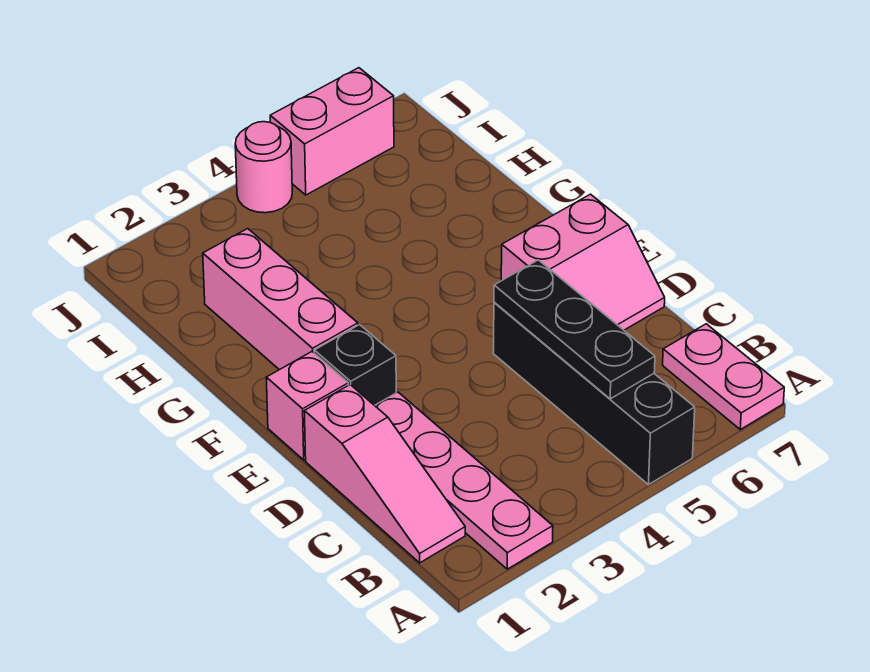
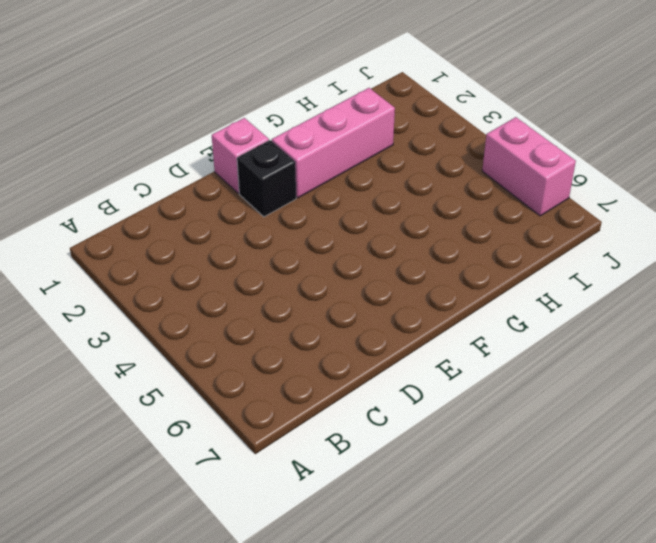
none -> pink 1x4 plate [375,392,553,569]
none -> black 1x4 brick [493,302,695,485]

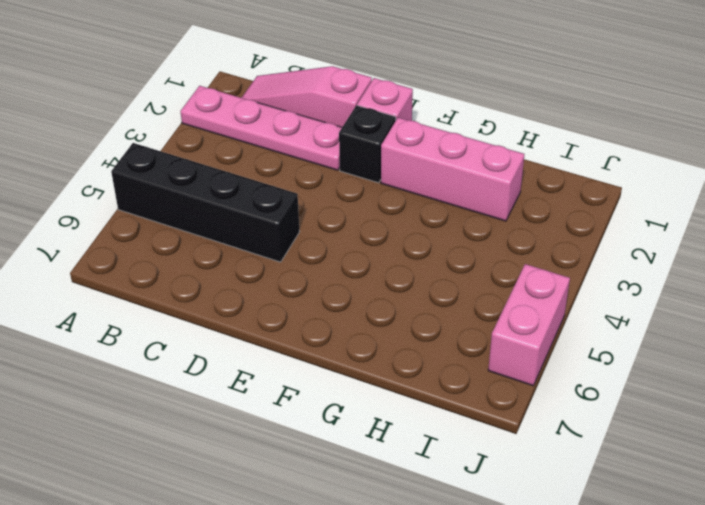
none -> pink 1x2 plate [663,324,784,429]
none -> pink 2x2 slope [501,194,665,330]

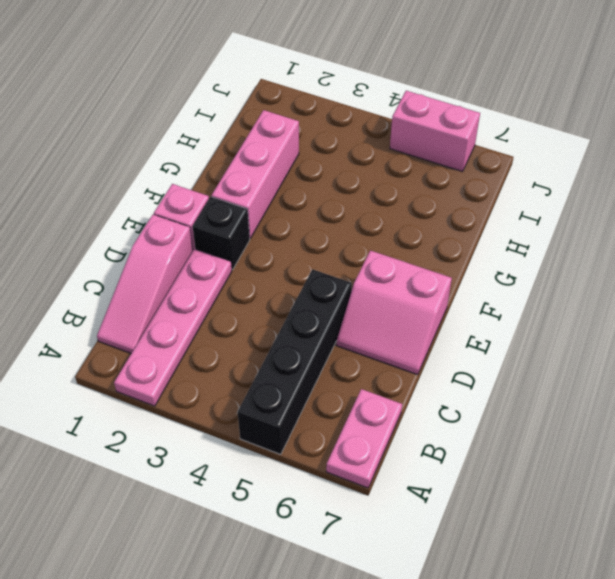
none -> pink 1x1 round brick [235,122,292,213]
none -> black 1x3 plate [494,260,655,399]

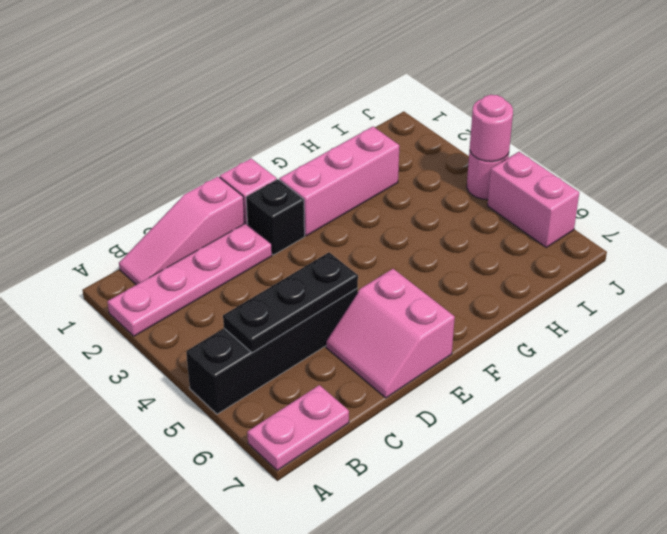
pink 1x1 round brick [470,95,513,162] -> none

